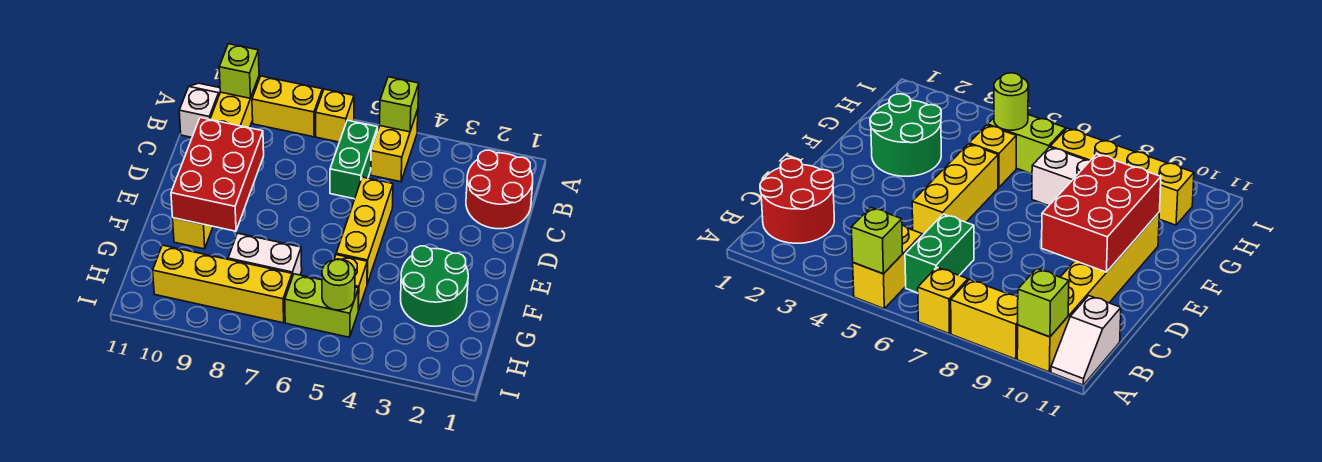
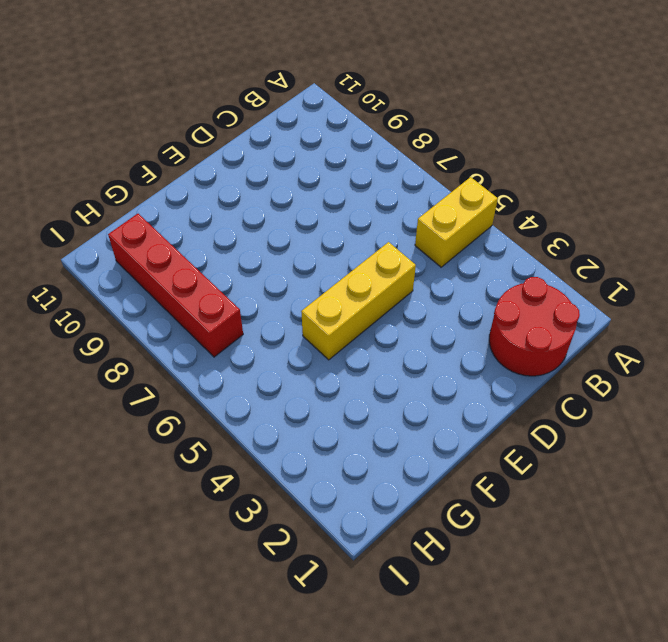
red 1x4 brick [108,214,243,357] -> yellow 1x4 brick [153,245,292,323]
none -> yellow 1x1 brick [316,89,354,142]
none -> yellow 1x2 brick [252,76,322,137]
none -> yellow 1x6 brick [173,77,259,249]

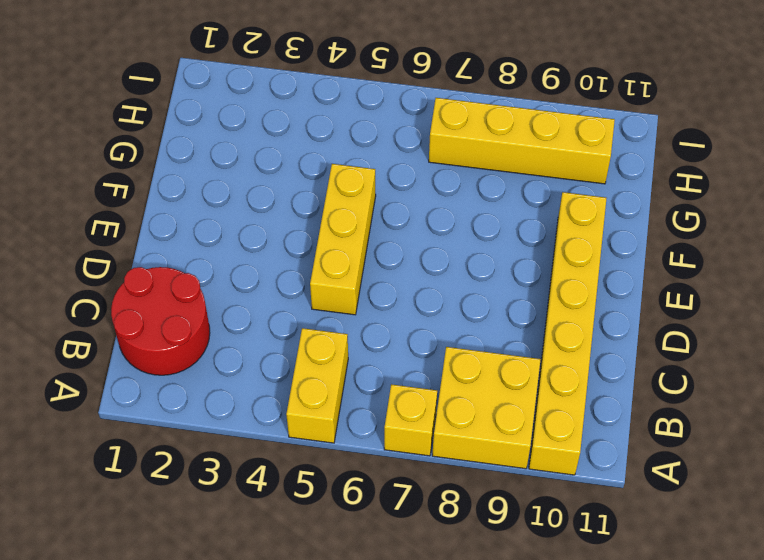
yellow 2x2 brick [432,347,541,469] -> yellow 1x2 brick [252,76,322,137]
none -> white 1x2 slope [179,83,220,137]
none -> green 1x2 brick [330,120,378,199]
none -> green 2x2 round brick [401,246,468,326]

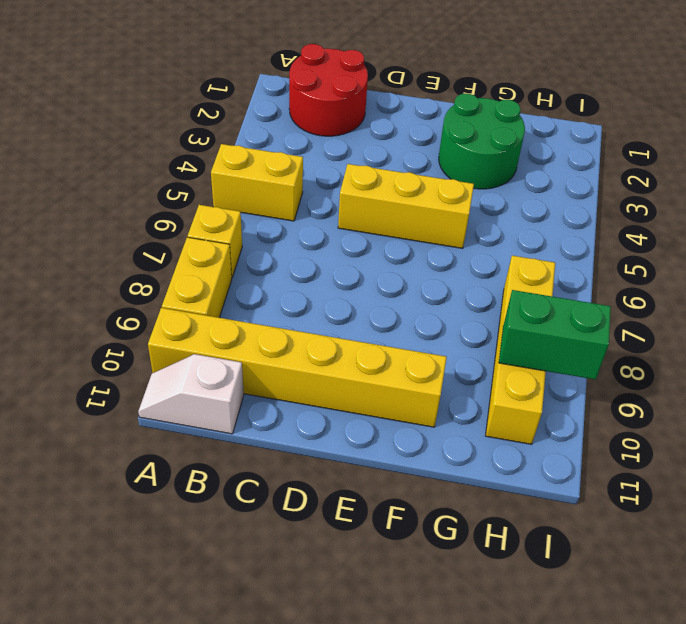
green 1x2 brick [499,290,611,380] -> green 1x2 brick moved to [330,120,378,199]
none -> yellow 1x1 brick [334,255,367,310]
none -> white 1x2 brick [228,233,302,277]
none -> lime 1x2 brick [285,274,358,337]

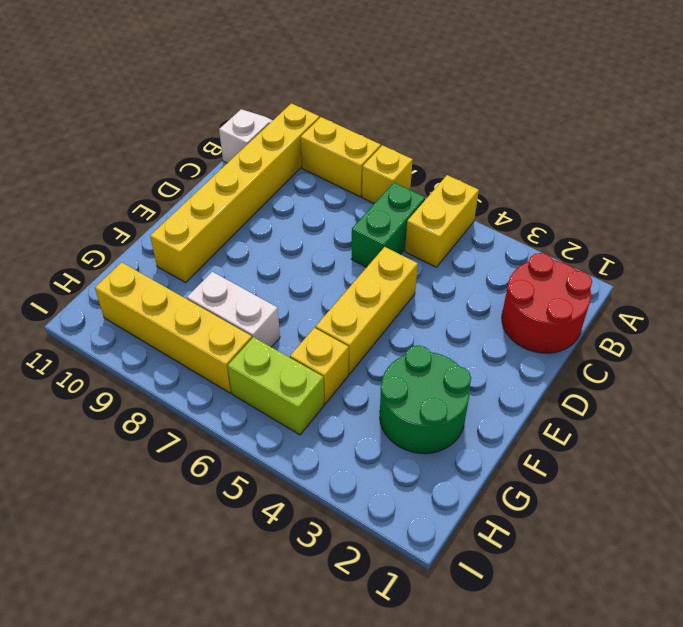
none -> lime 1x1 brick [380,77,419,132]
none -> lime 1x1 brick [219,44,259,98]
none -> red 2x3 brick [171,118,264,231]

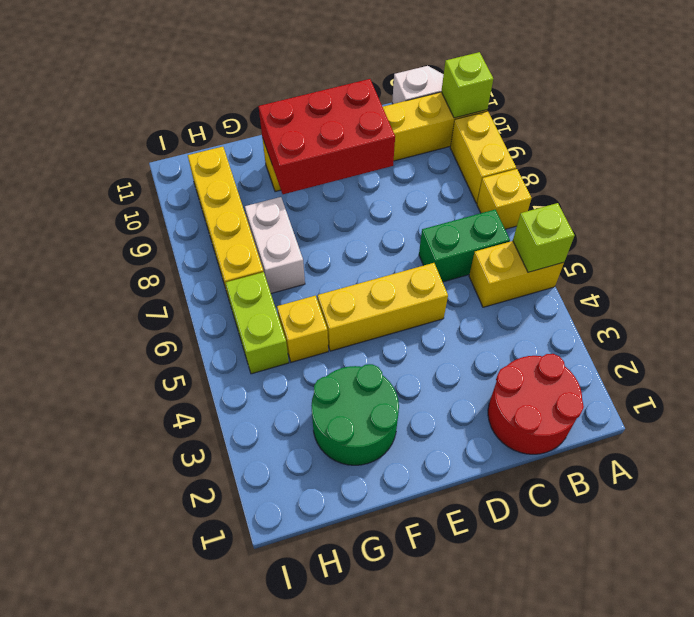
none -> lime 1x1 round brick [322,259,355,310]

